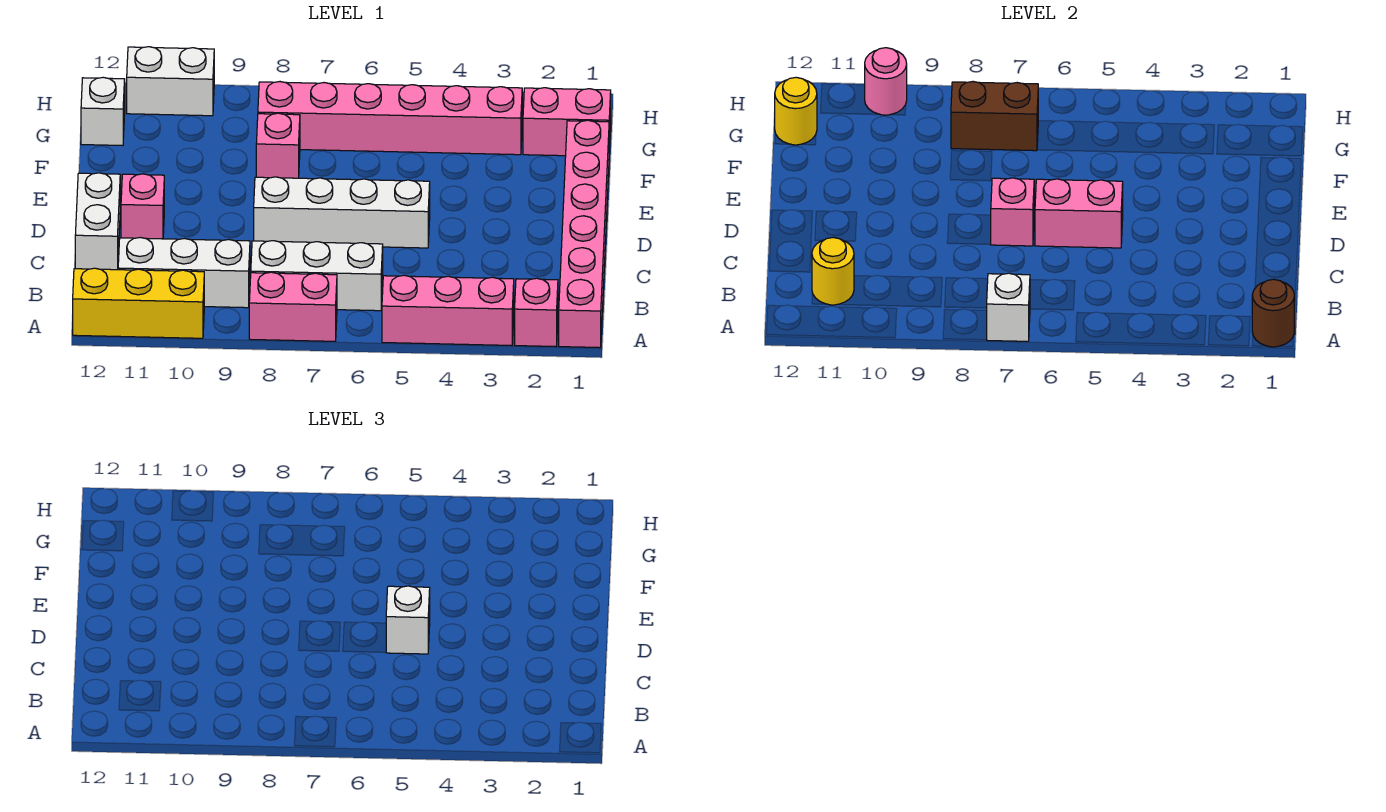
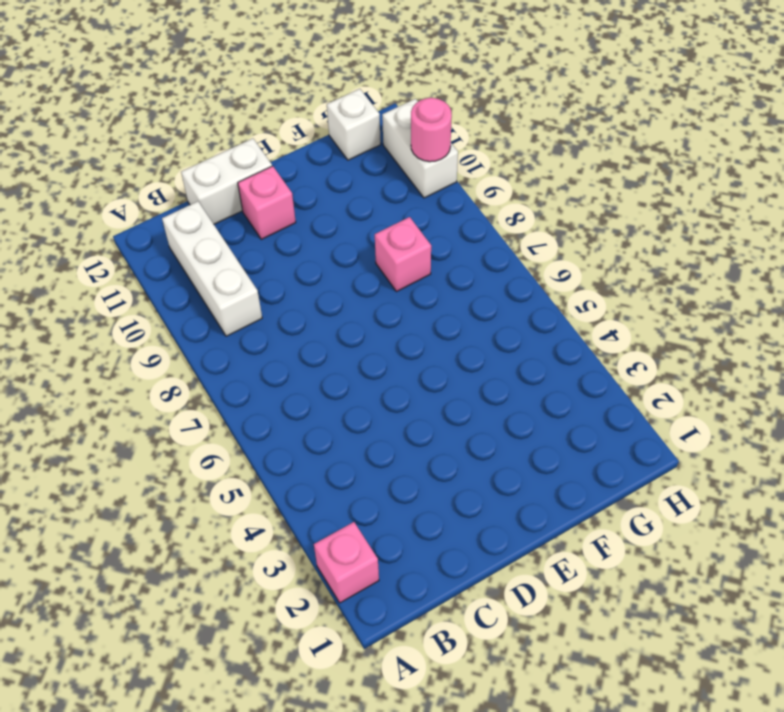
none -> pink 1x6 brick [559,120,609,348]
none -> pink 1x3 brick [382,275,514,345]
none -> pink 1x2 brick [249,272,337,341]

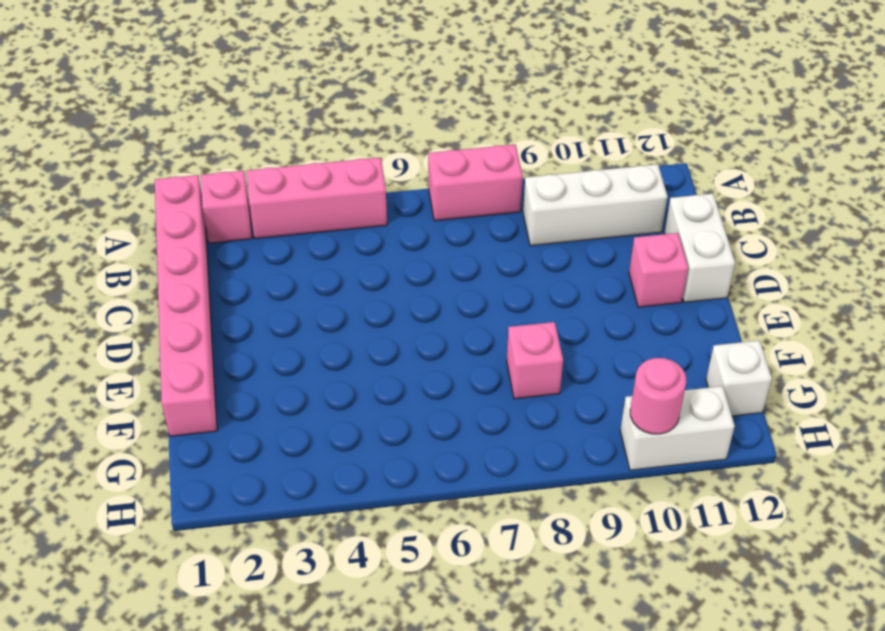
none -> yellow 1x3 brick [73,268,204,338]
none -> white 1x3 brick [251,241,383,311]
none -> white 1x4 brick [254,177,430,248]

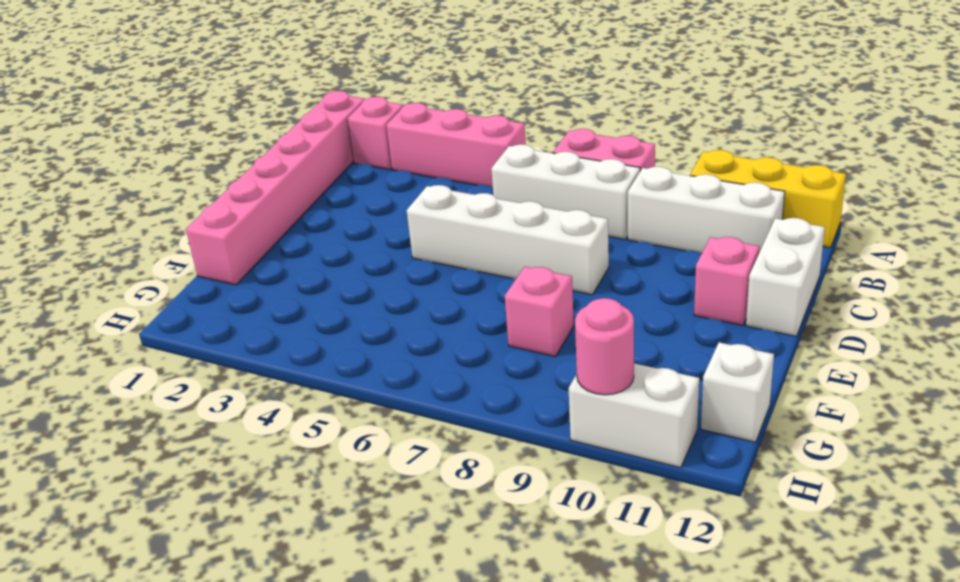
none -> pink 1x2 brick [523,88,611,156]
none -> pink 1x6 brick [258,82,522,155]
none -> brown 1x1 round brick [1252,279,1294,347]

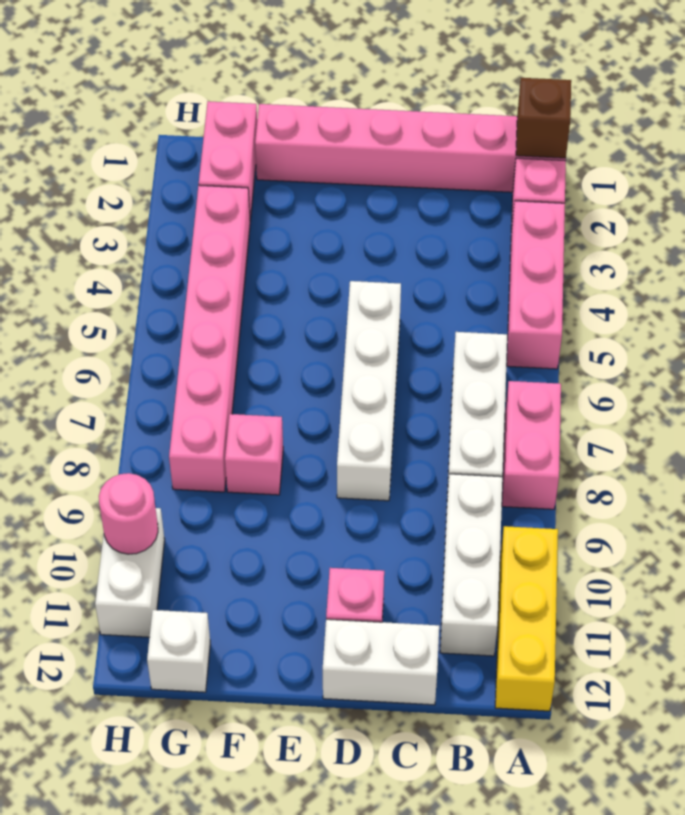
brown 1x1 brick [516,78,571,158] -> brown 1x1 round brick [1252,279,1294,347]
none -> white 1x1 brick [987,273,1030,341]
none -> yellow 1x1 round brick [812,237,854,305]
none -> pink 1x2 brick [1035,179,1123,248]

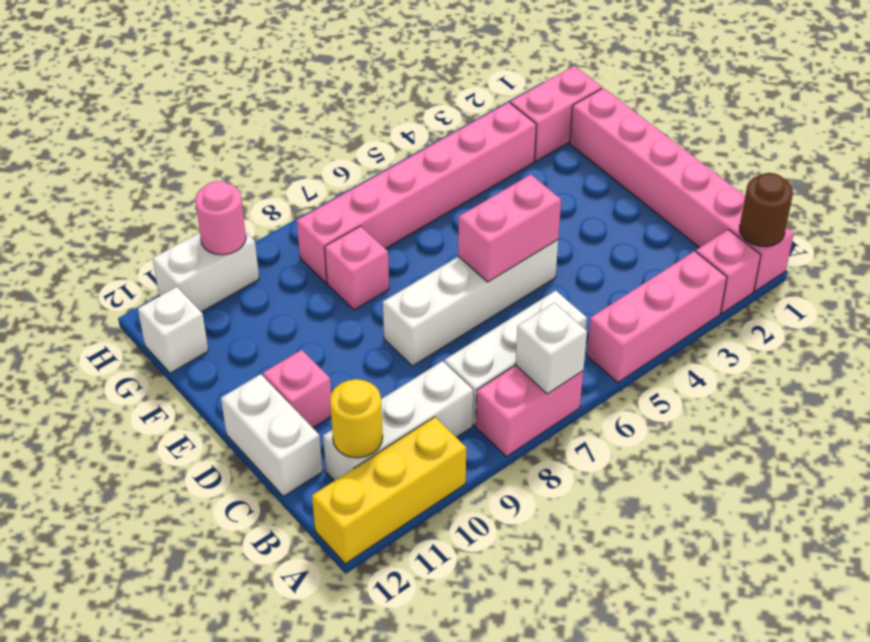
none -> pink 1x1 brick [990,178,1034,246]
none -> brown 1x2 brick [951,82,1038,151]
none -> yellow 1x1 round brick [775,77,817,145]

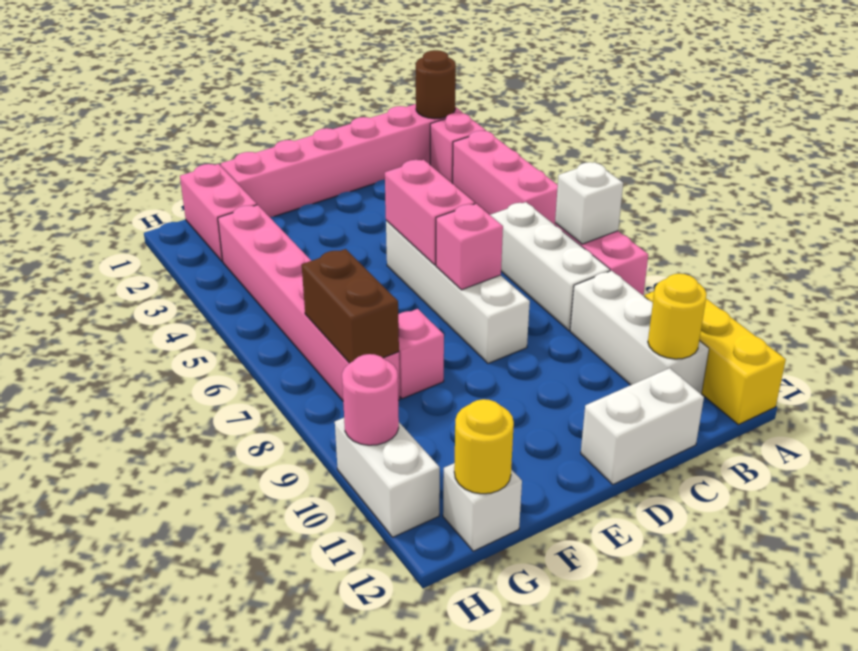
none -> pink 1x1 brick [121,174,164,239]
none -> white 1x1 brick [386,586,430,654]

